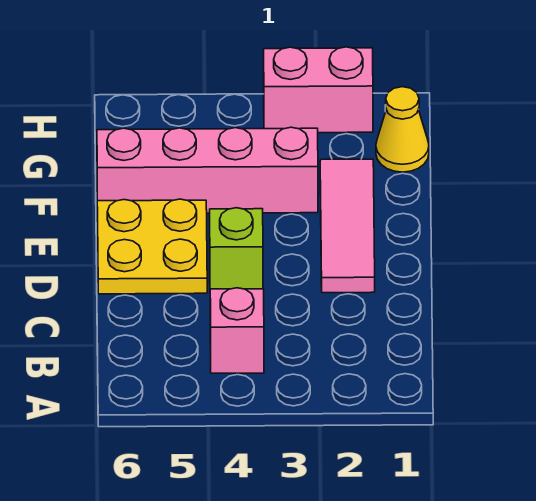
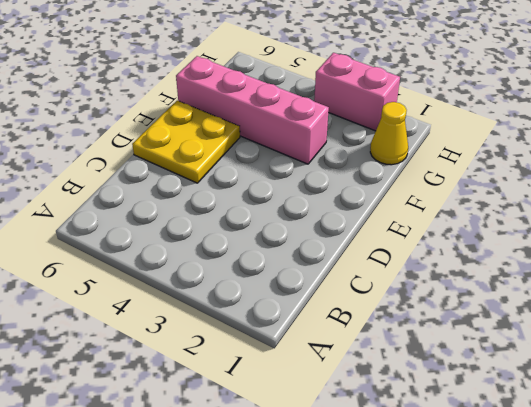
none -> pink 1x1 brick [210,288,264,373]
none -> pink 1x3 tile [320,159,375,293]

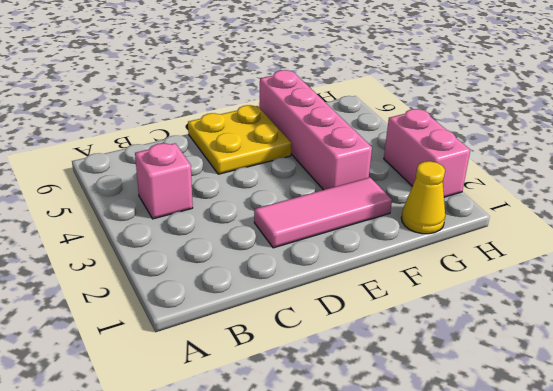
none -> lime 1x1 brick [210,208,263,289]

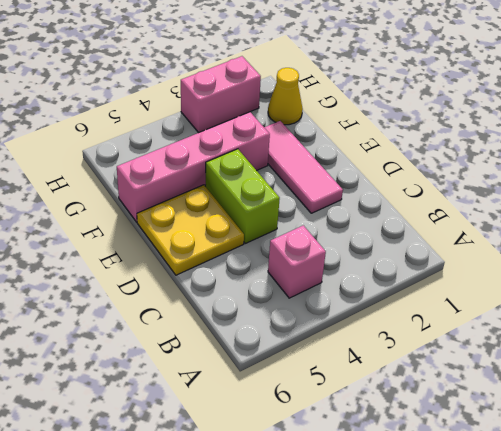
lime 1x2 brick [205,149,280,243] -> lime 1x1 brick [210,208,263,289]

